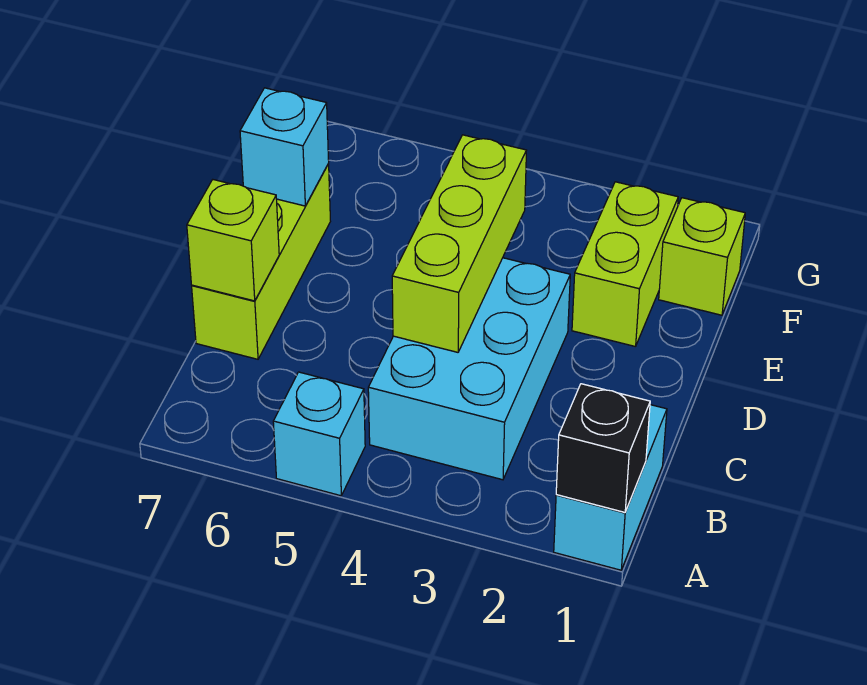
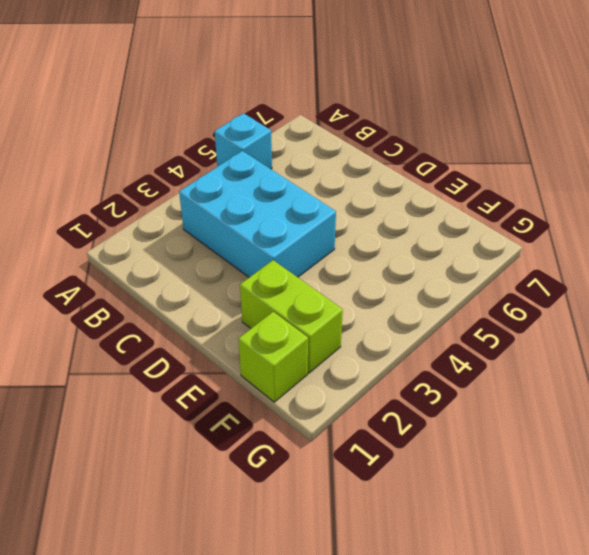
none -> cyan 1x2 brick [554,405,667,570]
none -> lime 1x3 brick [192,164,330,359]

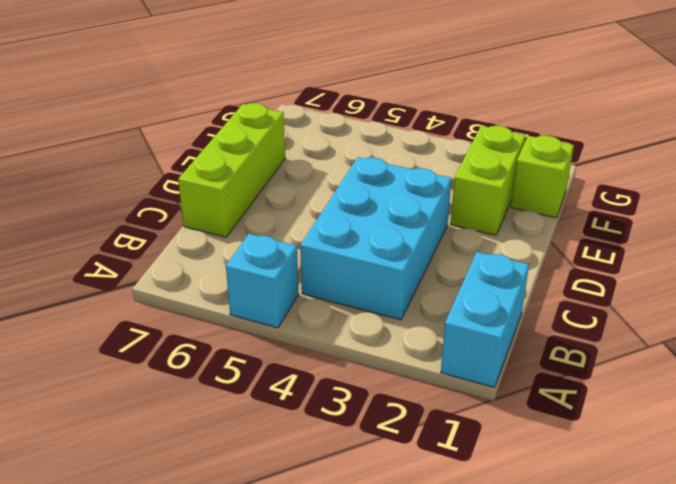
none -> black 1x1 brick [556,384,650,512]
none -> lime 1x3 brick [392,135,526,352]

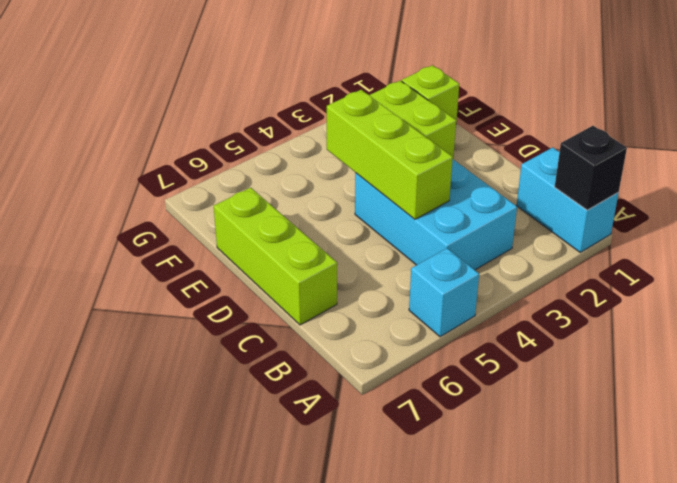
none -> lime 1x1 brick [187,180,279,301]
none -> cyan 1x1 brick [240,88,329,206]

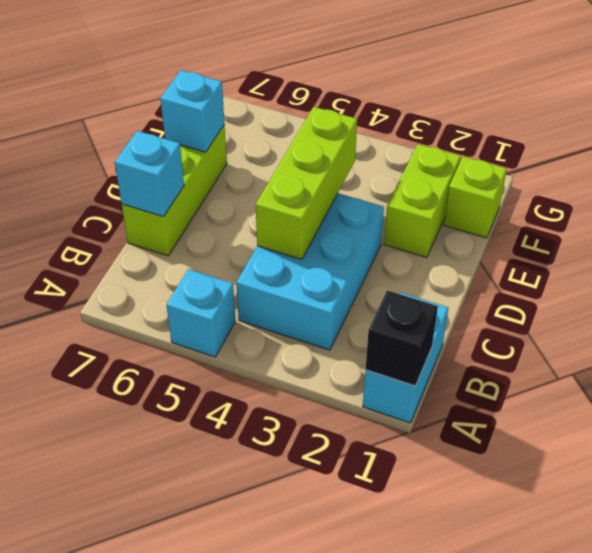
cyan 1x1 brick [115,131,184,217] -> lime 1x1 brick [187,180,279,301]

